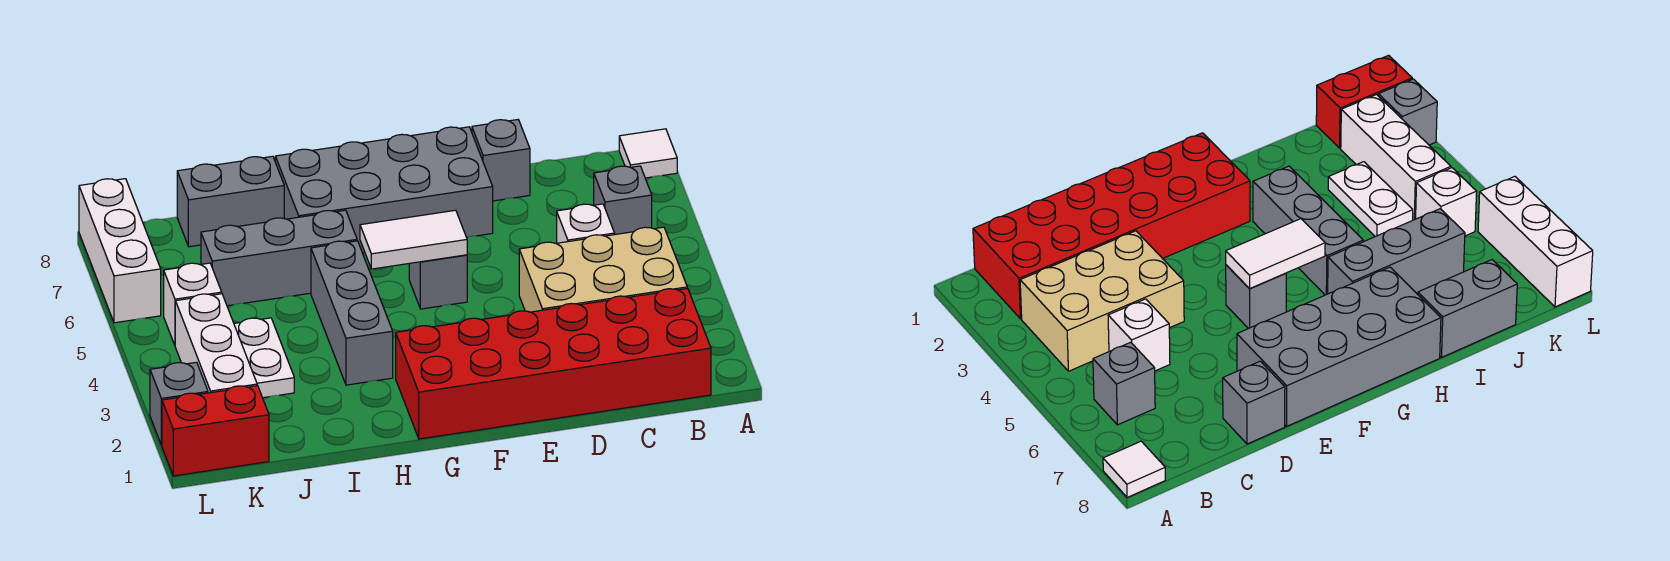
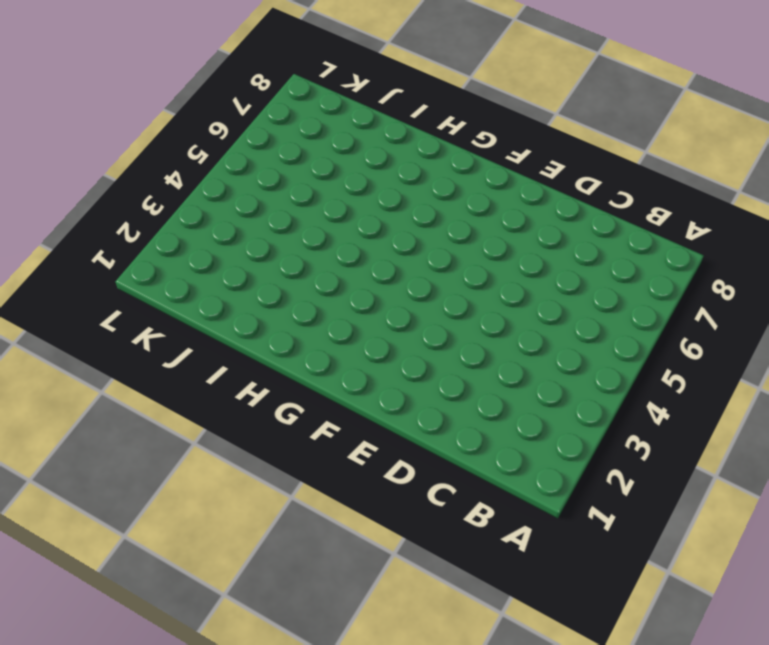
none -> white 1x1 tile [619,129,677,178]
none -> red 2x6 brick [396,288,711,439]
none -> tan 2x3 brick [519,227,687,312]

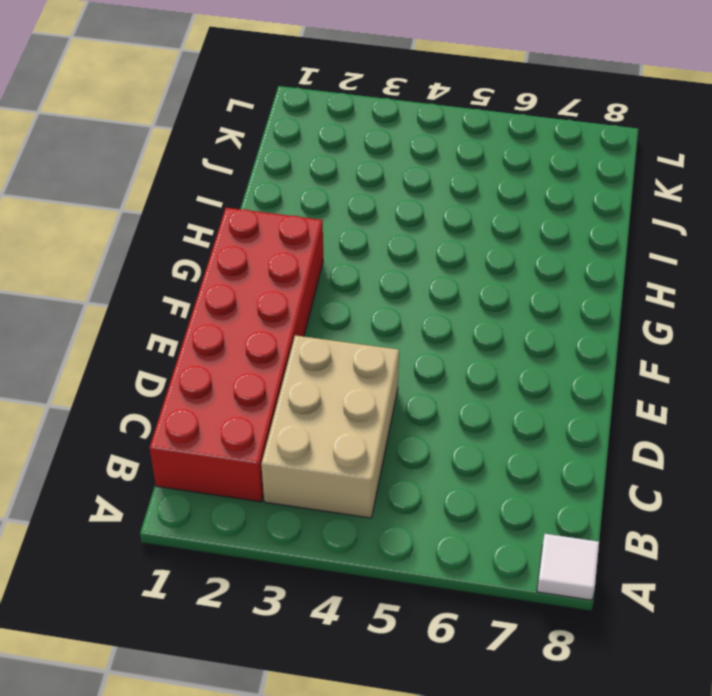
none -> grey 1x1 brick [594,166,652,234]
none -> white 1x1 brick [557,204,615,243]
none -> grey 1x1 brick [472,120,530,201]

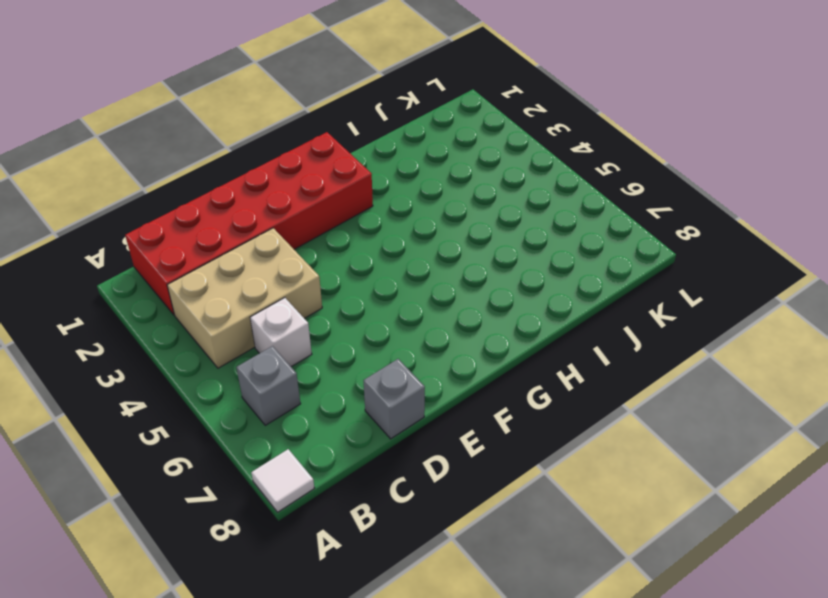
none -> grey 2x4 brick [275,127,493,253]
none -> grey 1x1 brick [409,255,467,309]
none -> grey 1x3 brick [311,241,393,385]

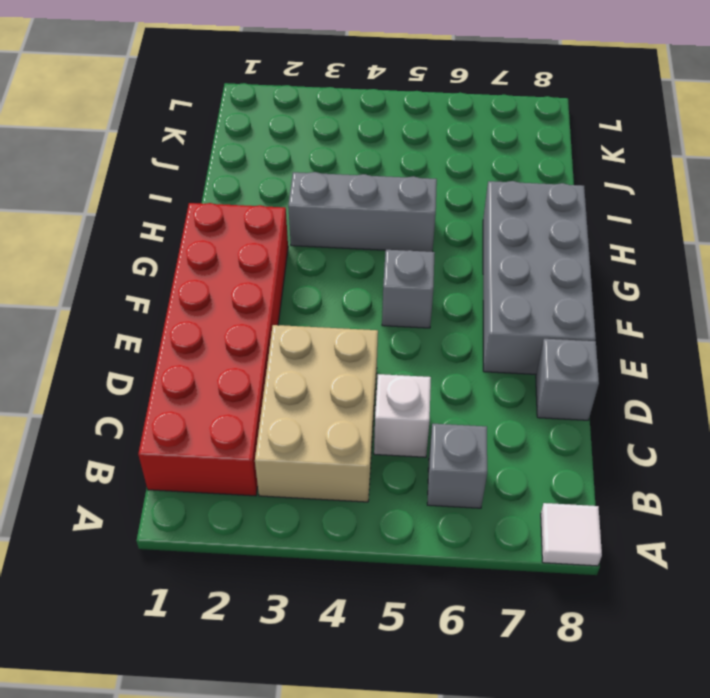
none -> grey 1x3 brick [201,210,357,306]
none -> grey 1x2 brick [177,156,284,247]
none -> white 1x2 plate [234,318,294,398]

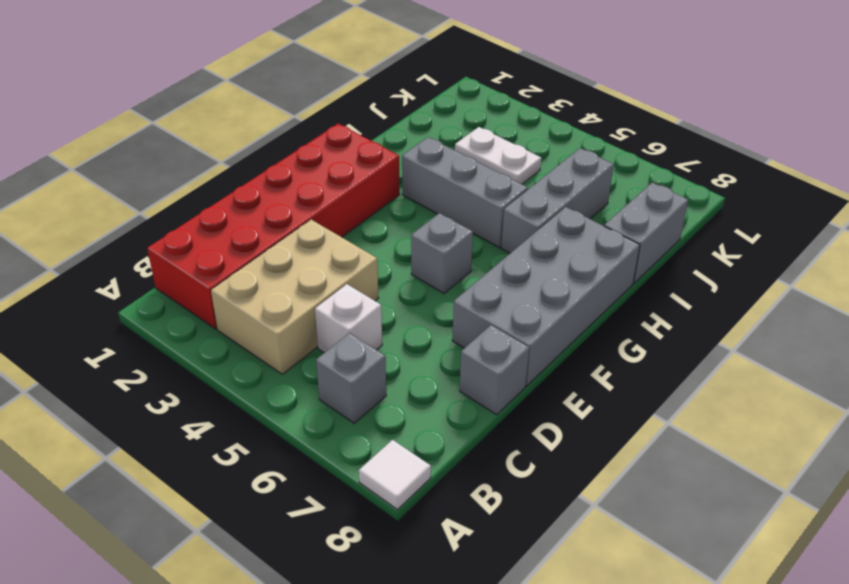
none -> red 1x2 brick [162,386,269,476]
none -> white 1x3 brick [175,294,257,393]
none -> white 1x1 brick [164,263,222,345]

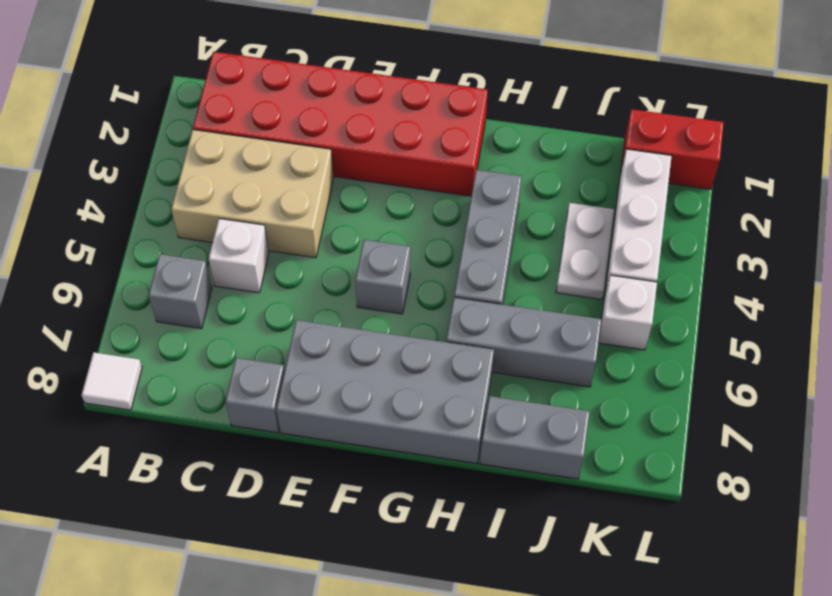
none -> grey 1x1 brick [150,362,208,445]
none -> white 1x3 brick [79,179,161,323]
none -> white 1x2 tile [360,210,467,269]

